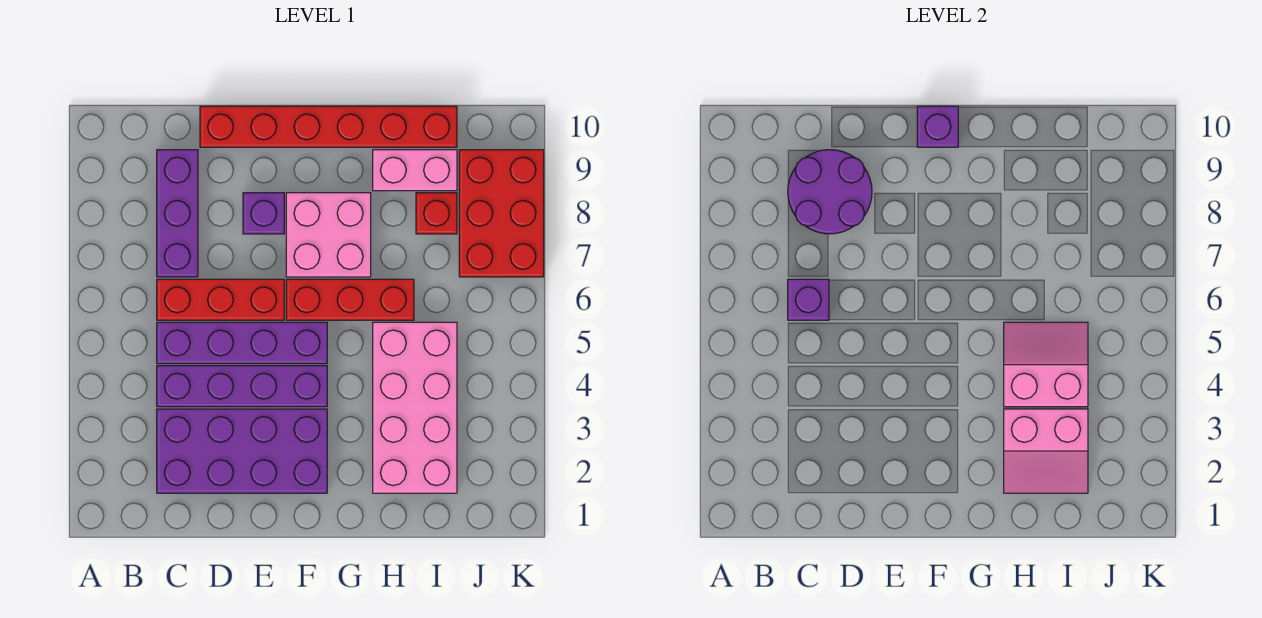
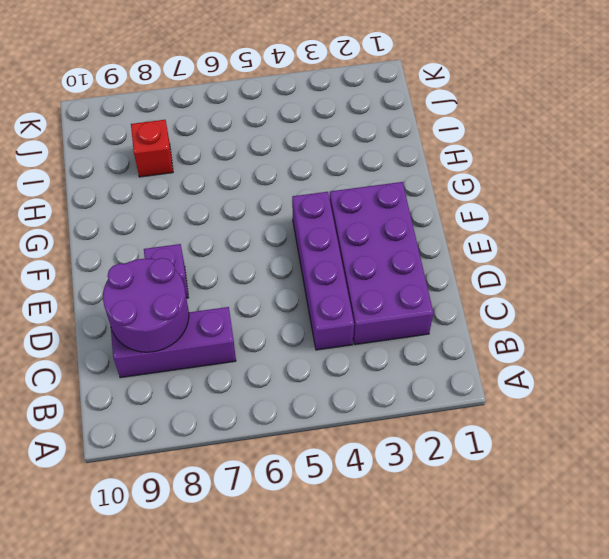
none -> purple 1x4 brick [157,322,327,364]
none -> red 1x3 brick [157,279,284,320]
none -> red 1x6 brick [200,106,457,147]

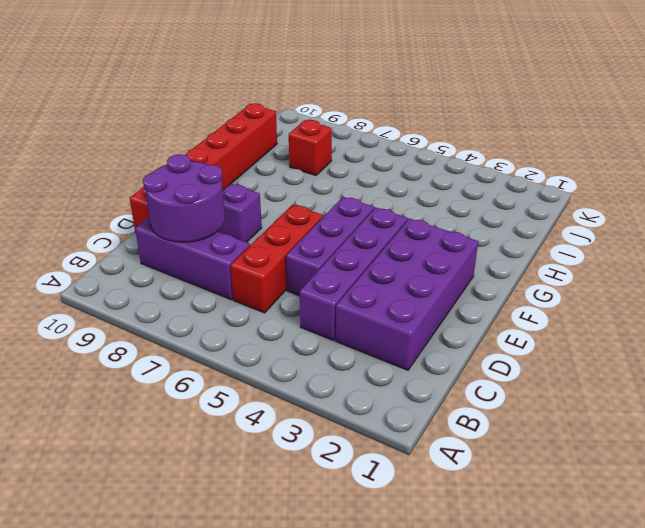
purple 1x3 brick [286,197,374,296] -> purple 1x4 brick [157,322,327,364]
none -> red 1x3 brick [286,279,414,320]
none -> pink 2x2 brick [286,193,371,277]
none -> pink 2x4 brick [373,322,457,493]

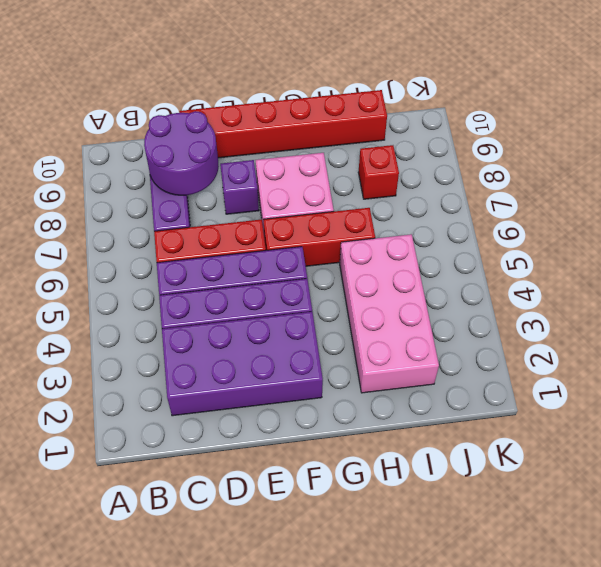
none -> pink 1x2 brick [373,150,457,191]
none -> red 2x3 brick [459,150,544,277]
none -> purple 1x1 brick [788,279,829,320]

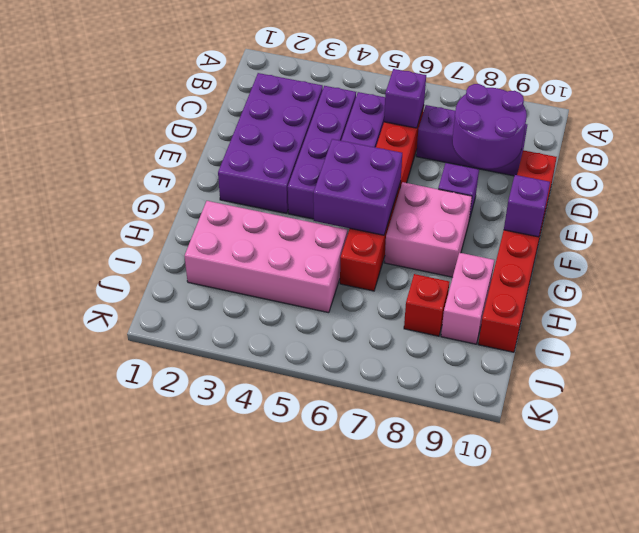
purple 2x2 brick [313,139,402,235] -> none
none -> red 2x3 brick [459,150,544,277]
none -> pink 2x2 slope [1004,409,1088,493]
none -> pink 2x2 slope [1004,322,1088,407]

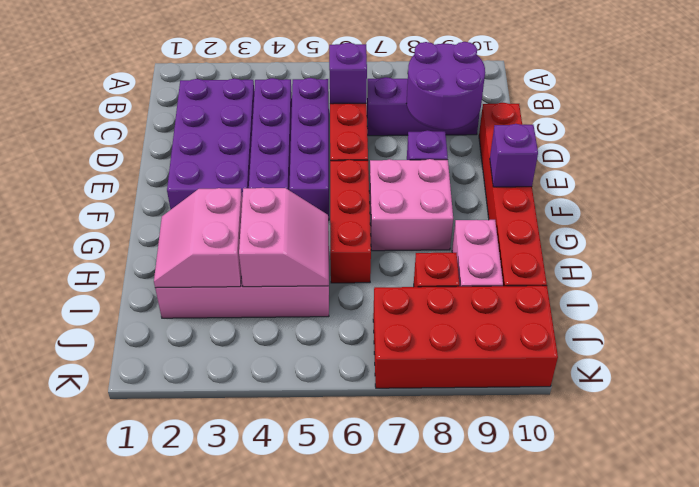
red 2x4 brick [373,286,558,388] -> red 2x3 brick [459,150,544,277]

